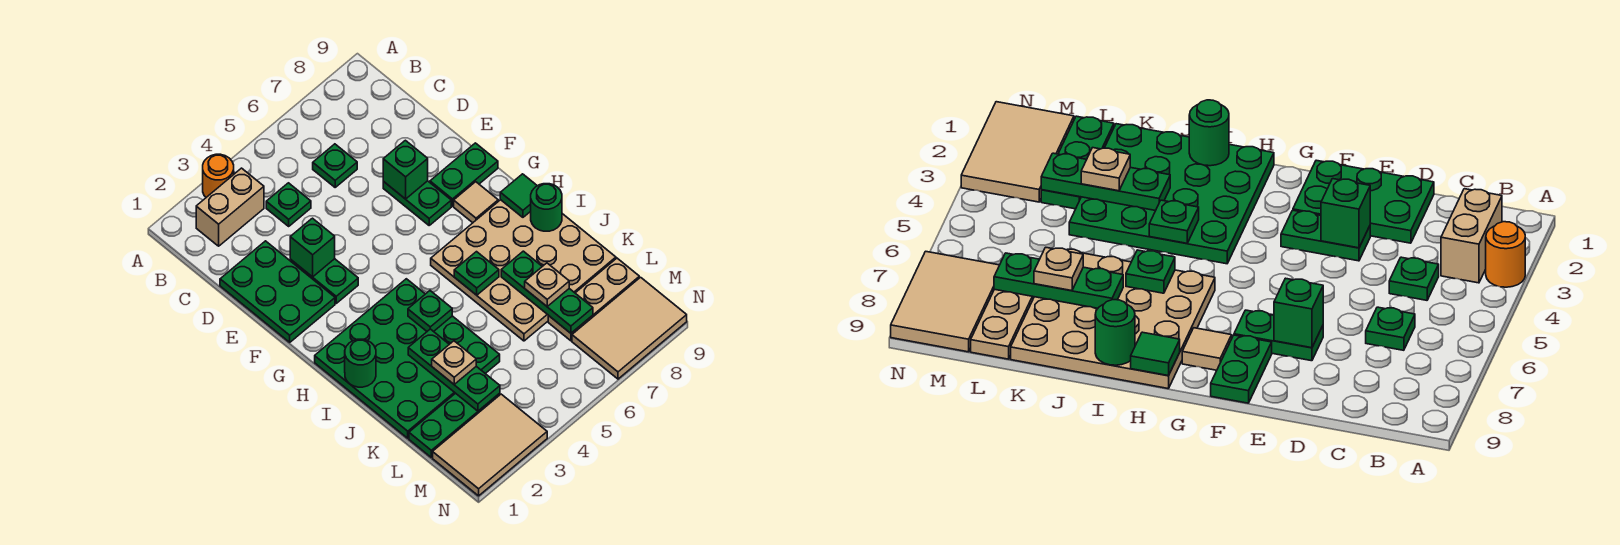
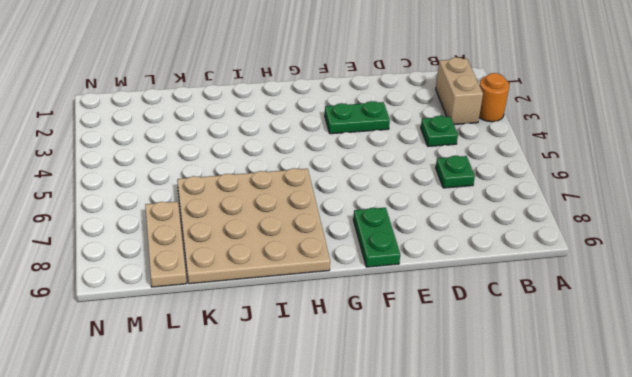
none -> green 2x3 plate [220,241,335,342]
none -> green 1x2 plate [383,181,451,225]
none -> tan 1x1 tile [454,182,498,223]

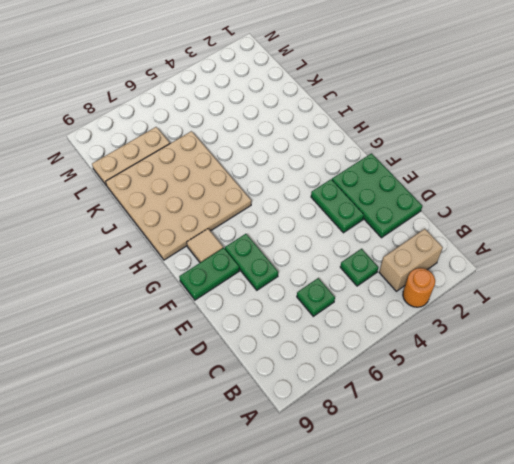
none -> green 4x4 plate [315,279,500,438]
none -> green 1x3 plate [409,393,500,457]
none -> tan 2x3 tile [433,394,547,496]

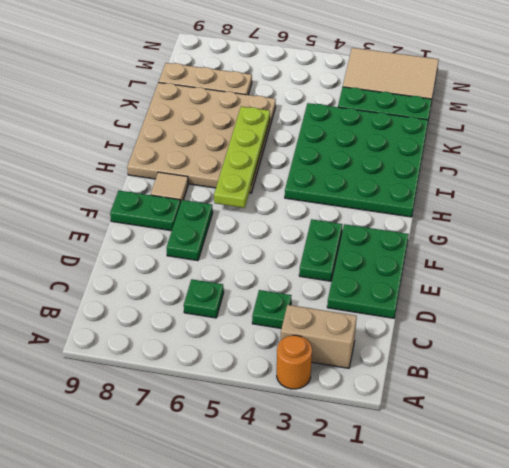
lime 1x4 plate [214,106,270,208] -> green 1x1 plate [454,252,499,295]
none -> tan 2x3 tile [572,277,687,379]
none -> green 1x1 brick [290,218,335,277]
none -> green 1x1 brick [383,140,428,199]

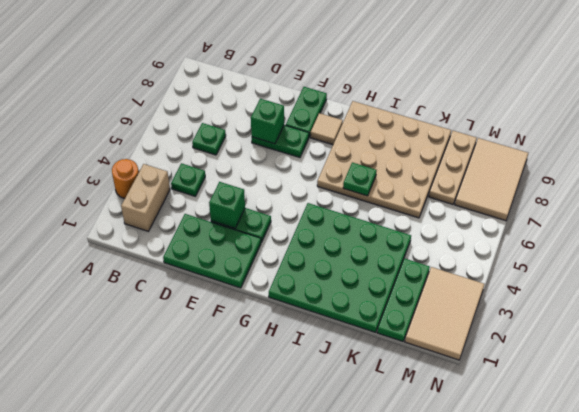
none -> green 1x1 tile [500,174,537,217]
none -> green 1x1 round brick [345,339,376,387]
none -> green 1x1 plate [408,291,452,332]

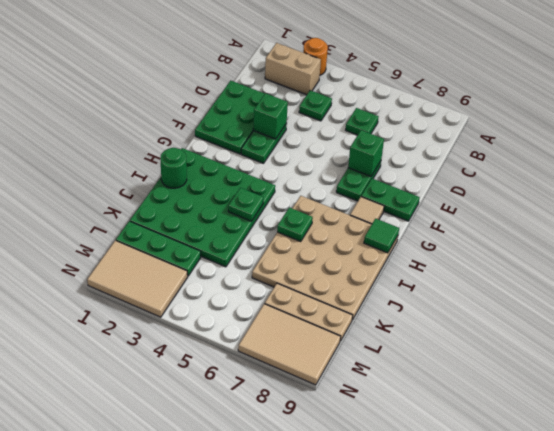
none -> green 1x1 round brick [531,184,562,231]
none -> green 1x3 plate [408,329,500,411]
none -> green 1x3 plate [501,251,593,333]

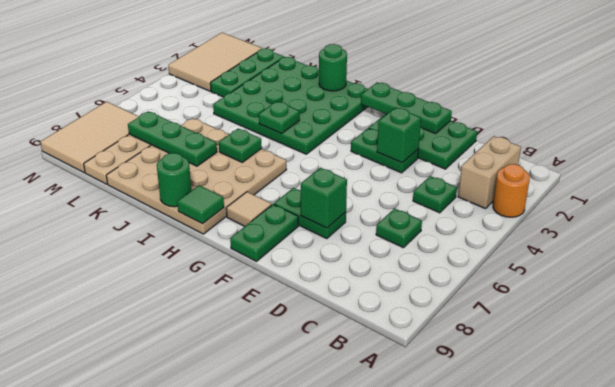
green 1x3 plate [361,82,452,134] -> green 1x3 plate moved to [408,329,500,411]
none -> tan 1x1 plate [432,341,476,384]
none -> tan 1x1 plate [525,263,569,306]

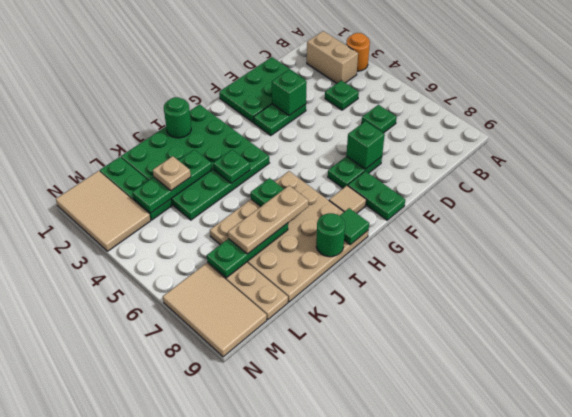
tan 1x3 plate [228,186,308,254] -> tan 1x1 plate [525,263,569,306]

